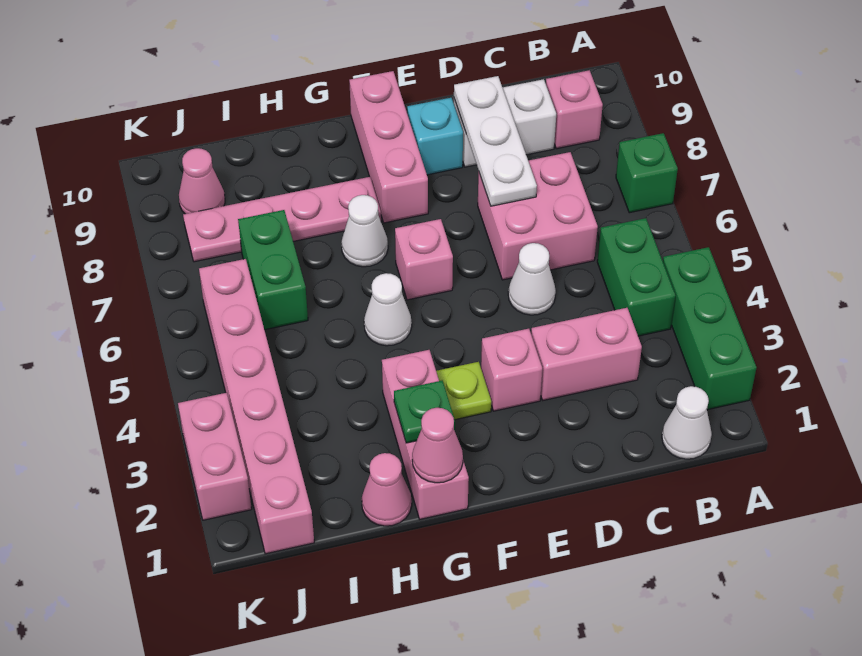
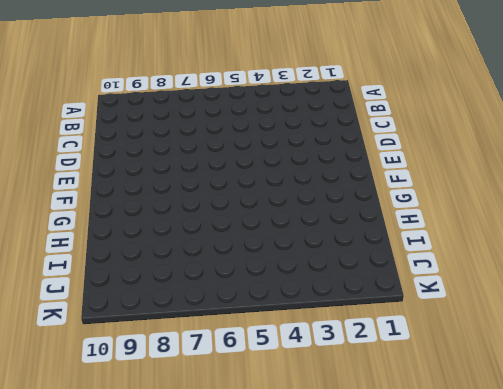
none -> green 1x3 brick [663,247,757,410]
none -> green 1x1 brick [616,133,678,213]
none -> white 1x1 cone [662,386,712,459]

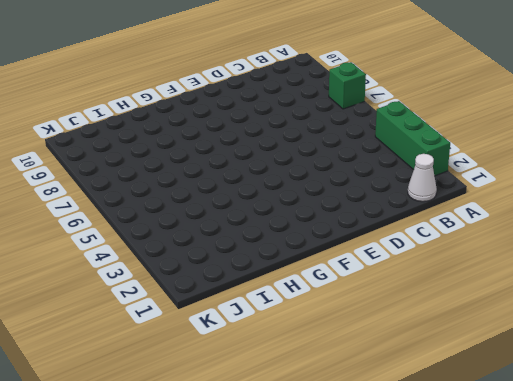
none -> green 1x2 brick [597,218,675,336]
none -> pink 1x1 brick [546,70,603,149]
none -> pink 1x2 brick [531,308,642,400]

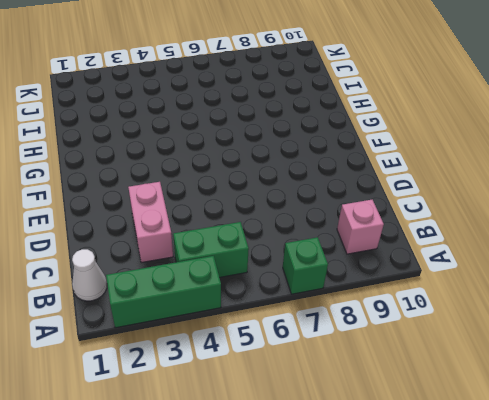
none -> pink 2x2 brick [478,152,598,280]
none -> white 1x2 brick [454,79,556,167]
none -> white 1x1 cone [508,243,556,315]

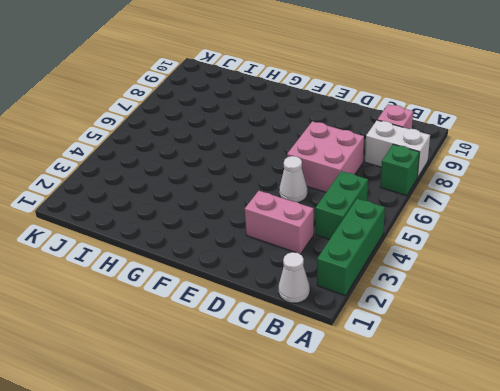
white 1x2 brick [365,120,430,178] -> white 1x2 brick moved to [454,79,556,167]
none -> pink 1x1 brick [481,329,542,411]
none -> cyan 1x1 brick [407,98,463,175]
none -> lime 1x1 plate [436,362,491,420]

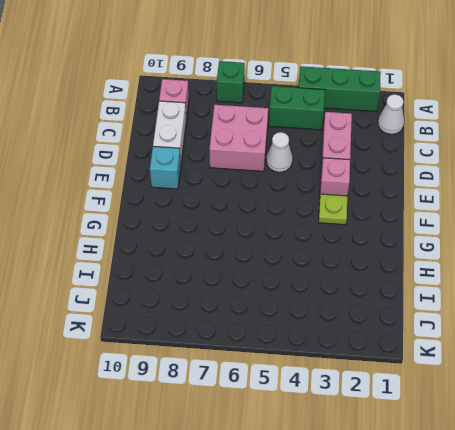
none -> pink 1x1 brick [395,219,453,300]
none -> pink 1x3 brick [349,71,428,223]
none -> pink 1x3 brick [382,350,469,519]

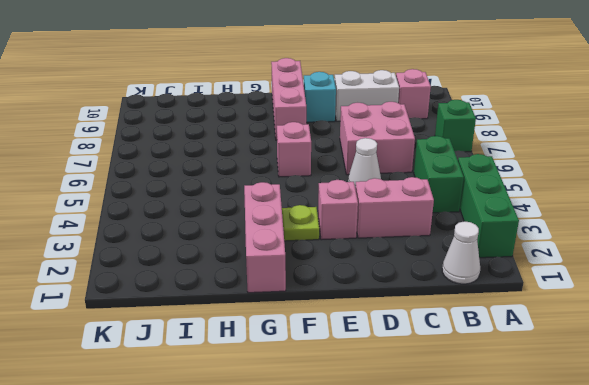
none -> white 1x1 cone [364,273,412,346]
none -> white 1x1 cone [341,195,388,267]
none -> pink 1x4 plate [183,177,381,262]

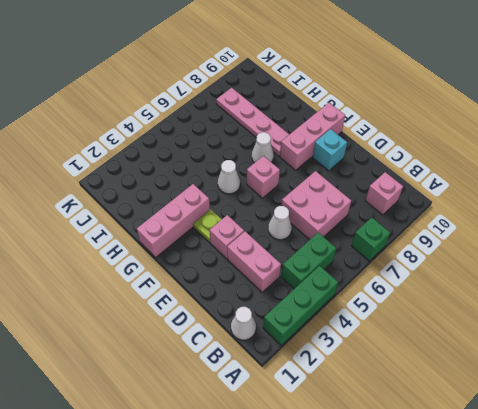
none -> white 1x2 brick [454,79,556,167]
none -> pink 1x1 cone [362,453,412,526]
none -> green 1x2 brick [238,210,308,330]

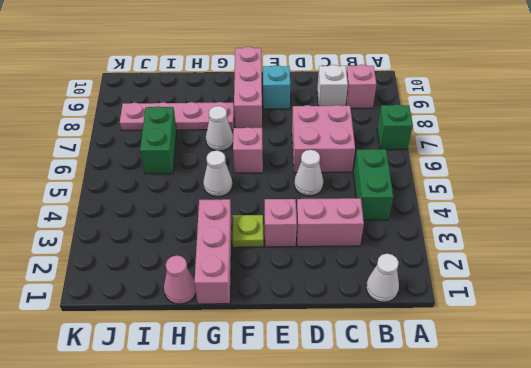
white 1x1 brick [317,65,348,106] -> white 1x2 brick [454,79,556,167]
none -> green 1x3 brick [663,247,757,410]
none -> pink 1x6 brick [199,259,314,554]
none -> pink 1x1 cone [179,148,225,214]

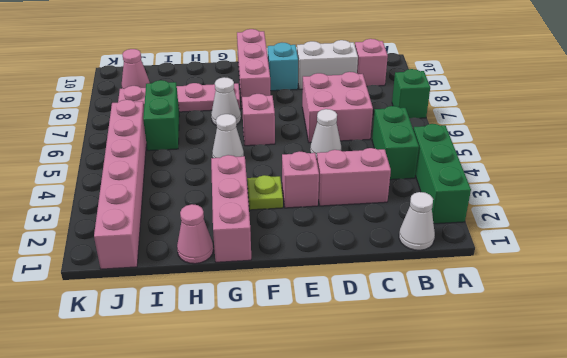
none -> pink 1x2 brick [178,393,252,520]
none -> white 1x3 plate [454,76,537,206]
none -> pink 1x1 cone [412,408,463,483]

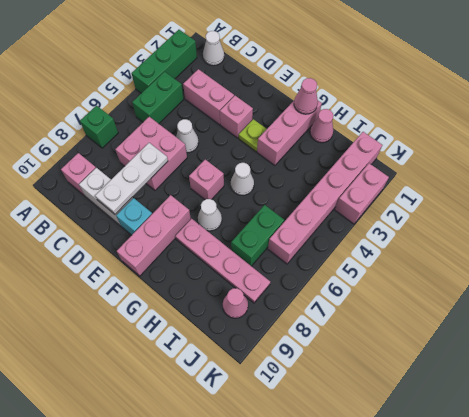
none -> green 1x1 plate [394,381,455,443]

